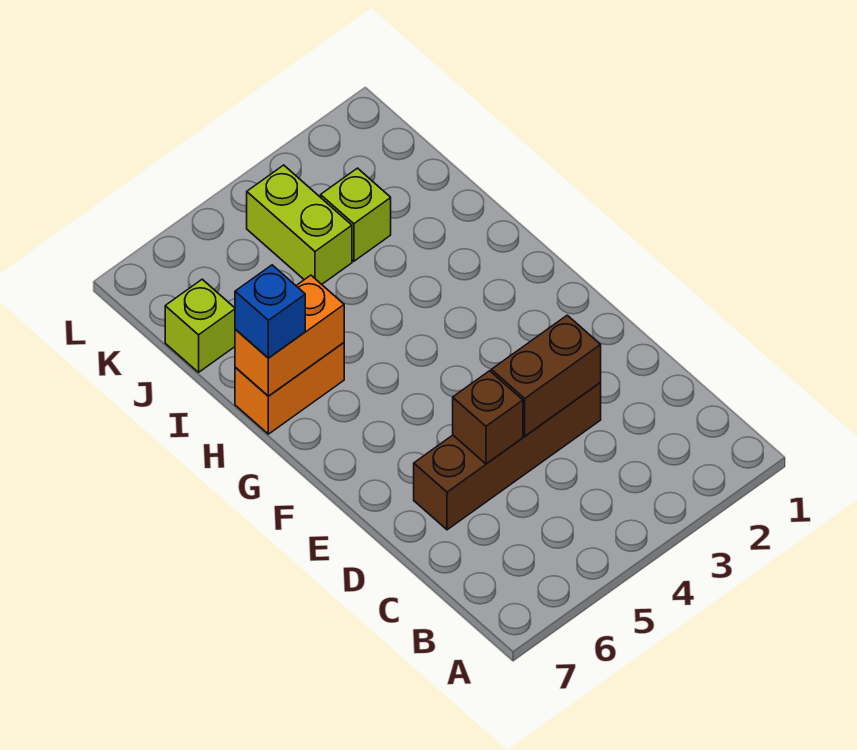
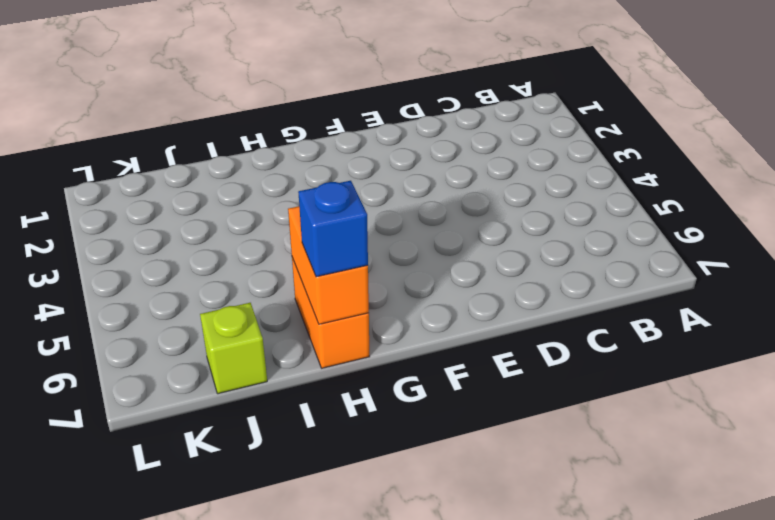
none -> brown 1x4 brick [414,383,601,530]
none -> lime 1x1 brick [321,168,391,261]

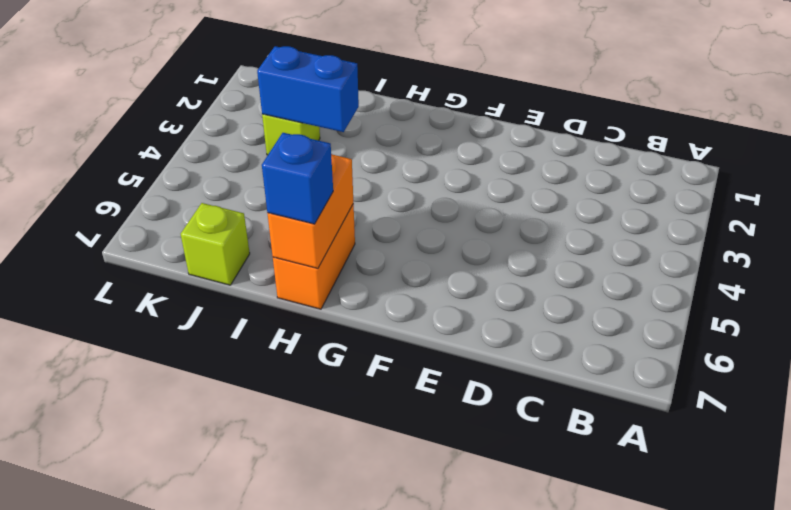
blue 1x2 brick [257,46,359,132] -> none
none -> brown 1x4 brick [414,383,601,530]
none -> lime 1x2 brick [247,165,352,284]

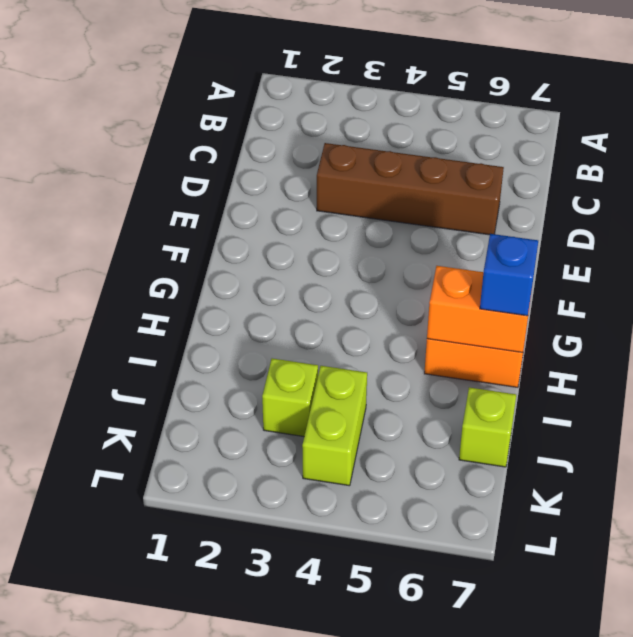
none -> brown 1x2 brick [491,315,601,436]
none -> brown 1x1 brick [453,371,523,464]

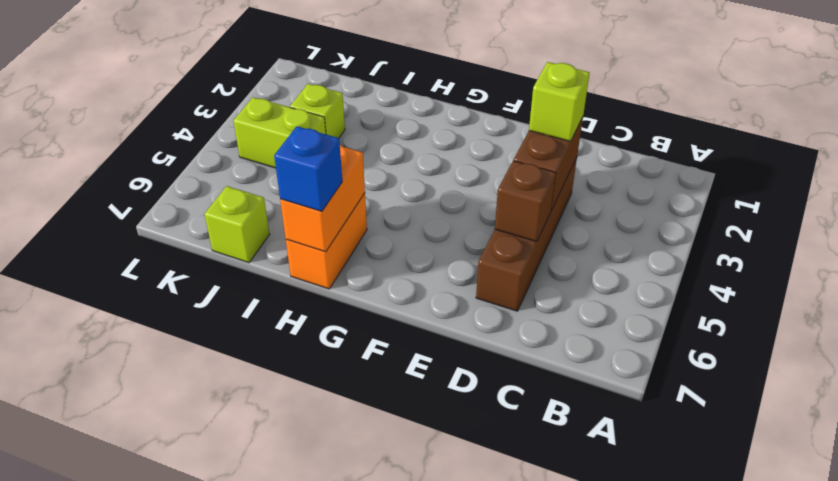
lime 1x1 brick [529,62,590,141] -> none

